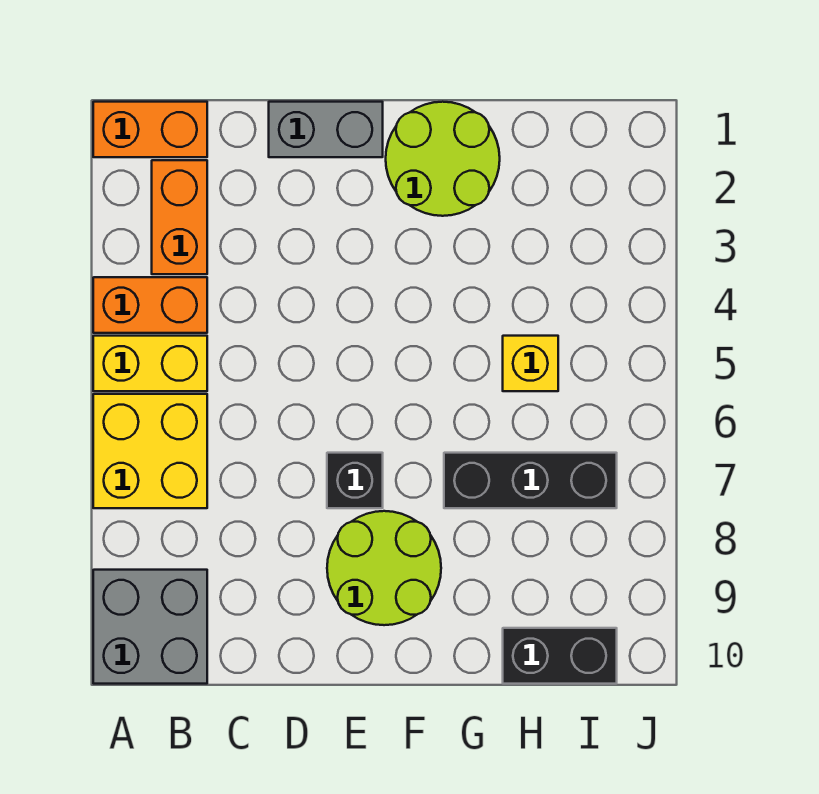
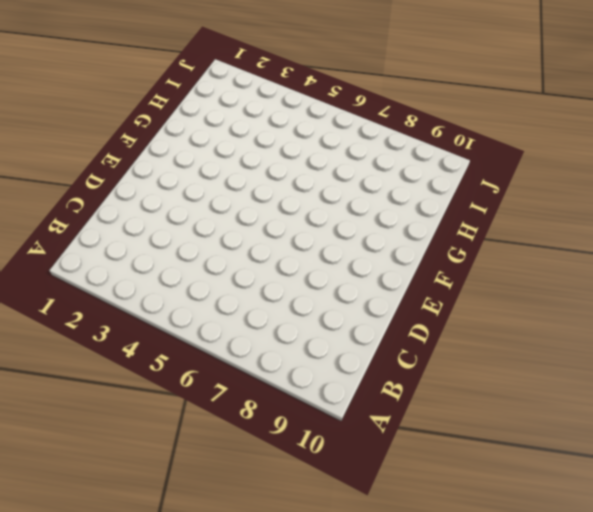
none -> orange 1x2 brick [93,102,207,157]
none -> orange 1x2 brick [93,277,207,333]
none -> yellow 1x2 brick [93,336,207,391]

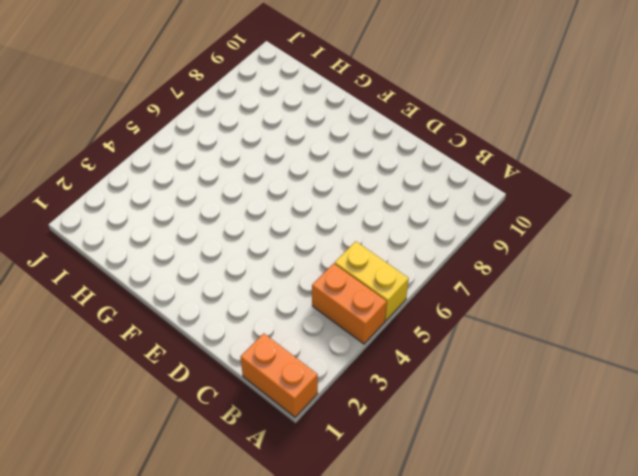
none -> yellow 2x2 brick [93,394,207,508]
none -> grey 2x2 brick [93,570,207,684]
none -> orange 1x2 brick [152,160,207,274]

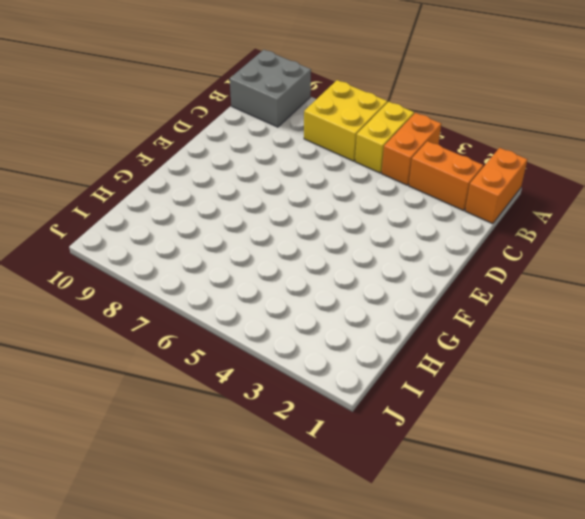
none -> grey 1x2 brick [269,102,383,157]
none -> black 1x1 brick [327,453,383,508]
none -> lime 2x2 round brick [327,511,441,625]

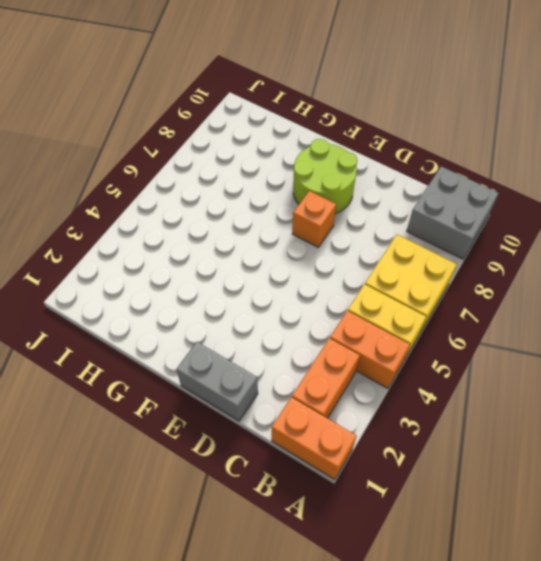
orange 1x1 brick [292,191,336,247] -> black 1x1 brick [327,453,383,508]
none -> lime 2x2 round brick [386,102,500,216]
none -> black 1x3 brick [444,453,617,508]
none -> yellow 1x1 brick [503,336,558,391]

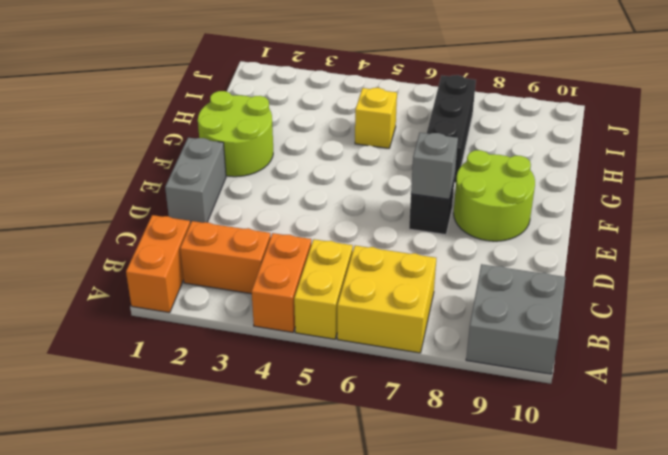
grey 1x1 brick [411,133,458,199] -> none
none -> black 1x2 brick [503,628,617,684]

